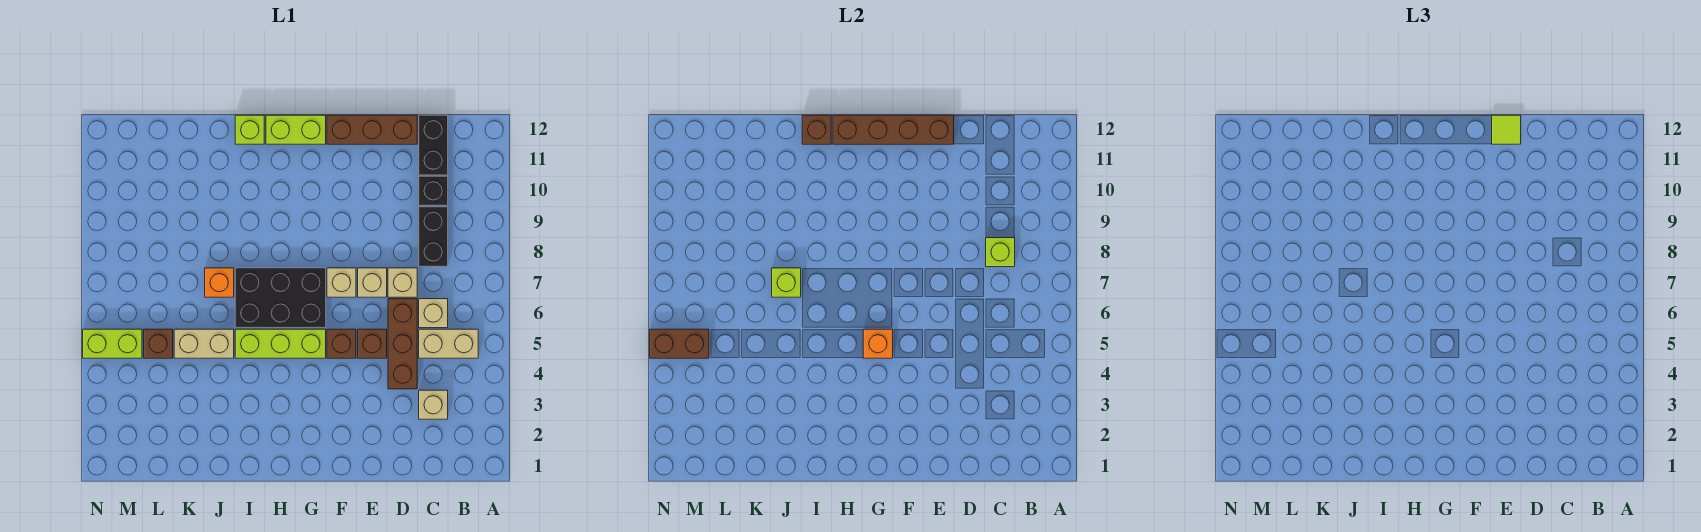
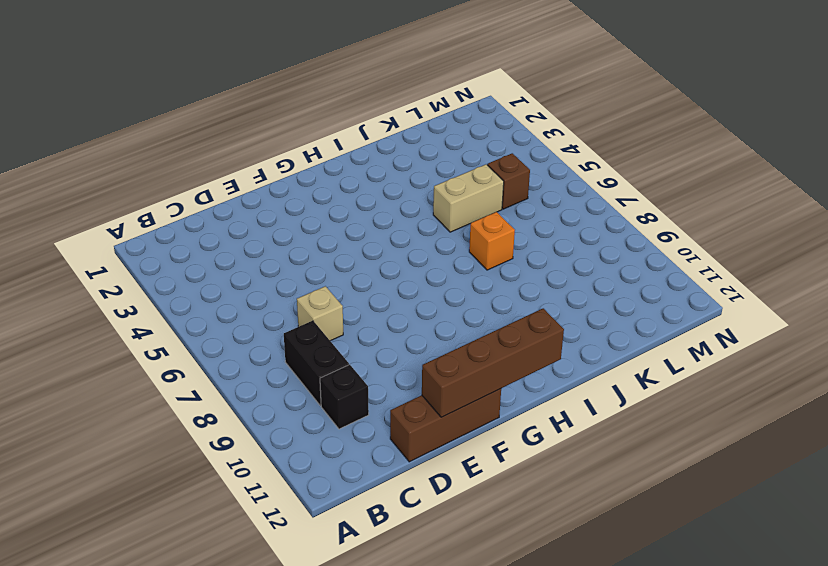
none -> tan 1x2 brick [419,329,478,358]
none -> tan 1x1 brick [419,390,448,419]
none -> tan 1x1 brick [419,299,448,328]

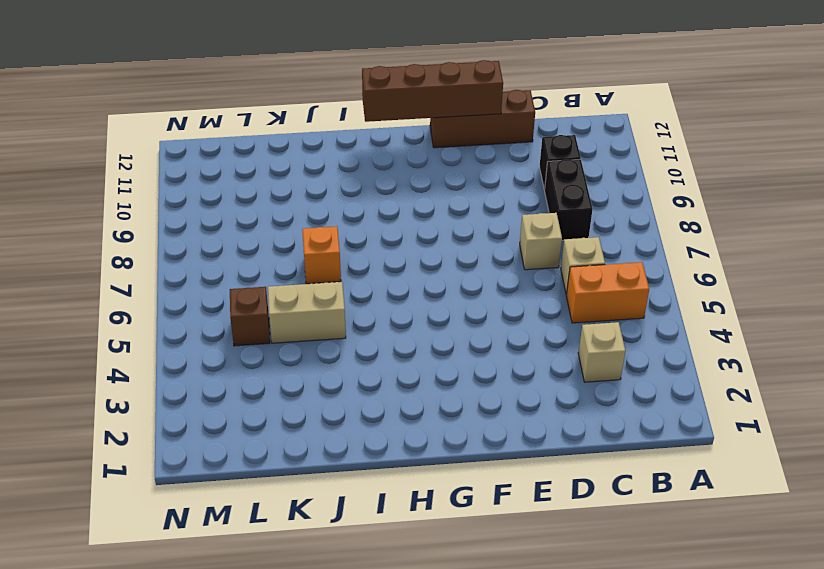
orange 1x2 brick [566,262,649,323] -> tan 1x2 brick [419,329,478,358]
none -> black 1x2 brick [419,115,448,175]
none -> brown 1x3 brick [388,299,417,389]
none -> brown 1x1 brick [358,329,387,358]

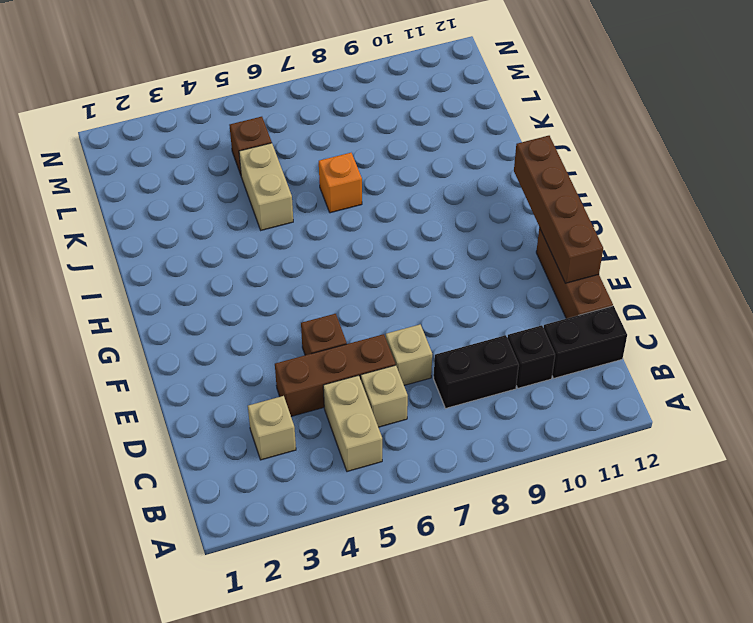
none -> tan 1x1 brick [358,268,387,297]
none -> brown 1x1 brick [327,329,356,358]
none -> tan 1x1 brick [327,268,356,297]

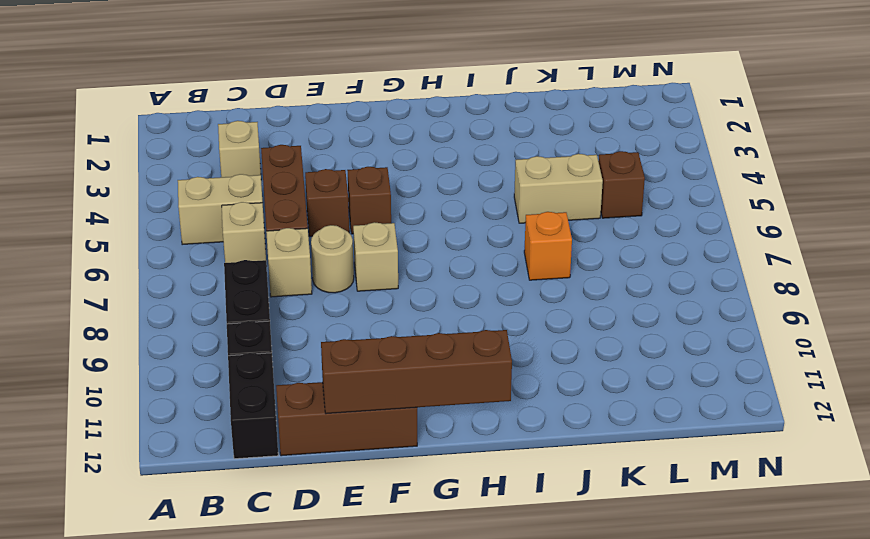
tan 1x1 round brick [311,225,354,293] -> tan 1x1 brick [358,268,387,297]
none -> lime 1x3 brick [235,329,326,358]
none -> black 2x3 brick [235,268,326,328]
none -> lime 1x2 brick [266,115,326,144]

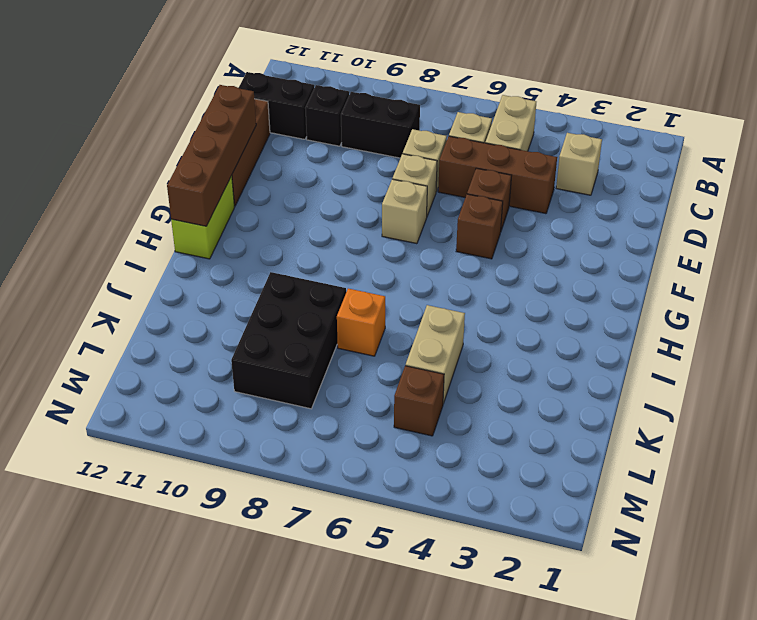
black 2x3 brick [231,272,346,409] -> black 2x3 brick moved to [235,268,326,328]
none -> lime 1x3 brick [235,329,326,358]
none -> lime 1x1 brick [235,115,264,144]
none -> lime 1x2 brick [83,329,142,358]

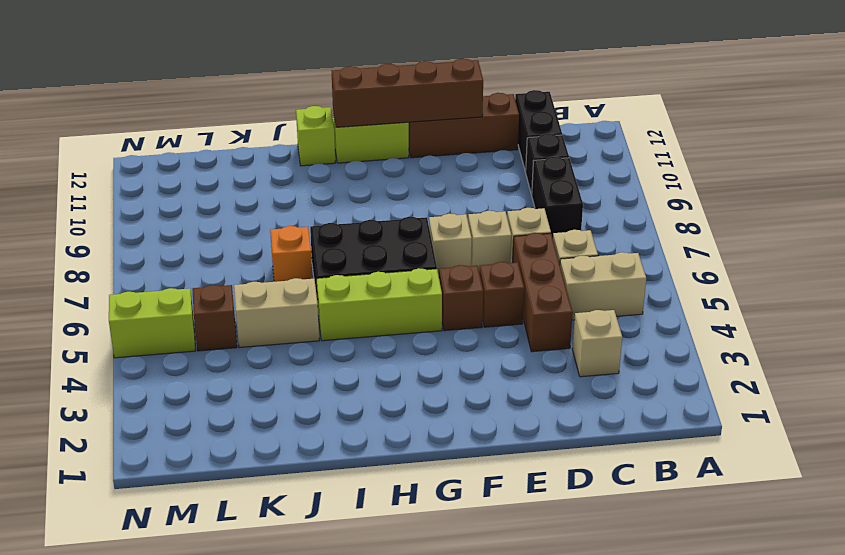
none -> lime 1x1 brick [986,238,1015,267]
none -> orange 1x1 brick [863,329,893,358]
none -> brown 1x1 brick [802,115,831,144]

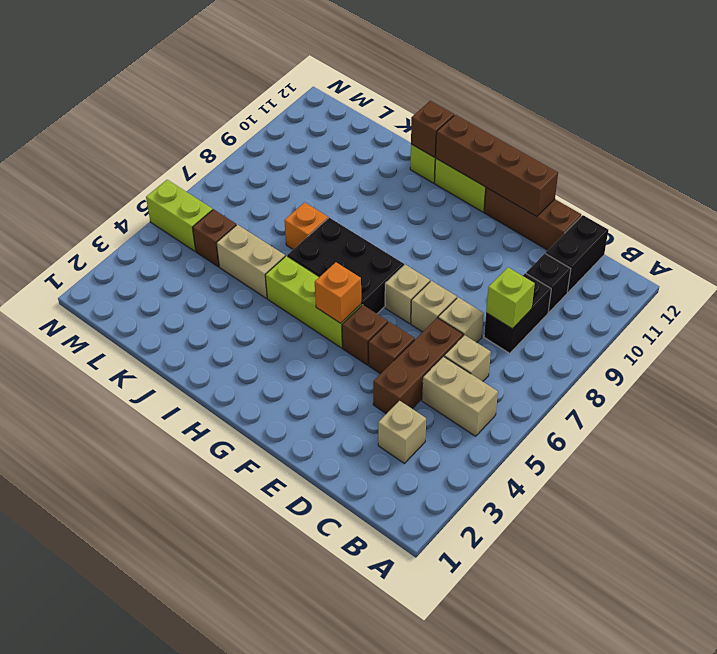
none -> lime 1x1 brick [772,268,801,297]
none -> brown 1x2 brick [650,329,709,358]
none -> lime 1x1 tile [1492,115,1521,144]

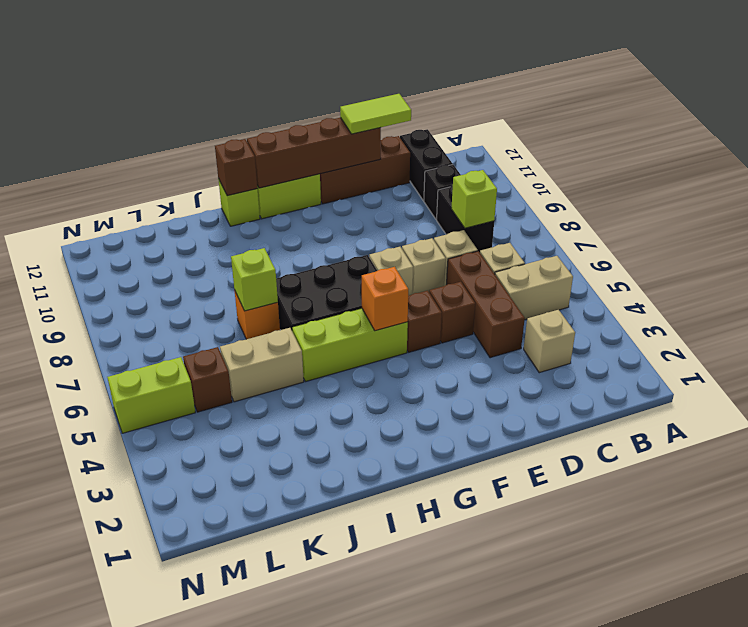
lime 1x2 tile [340,94,411,134] -> lime 1x1 tile [1492,115,1521,144]
none -> brown 1x2 brick [650,329,709,358]

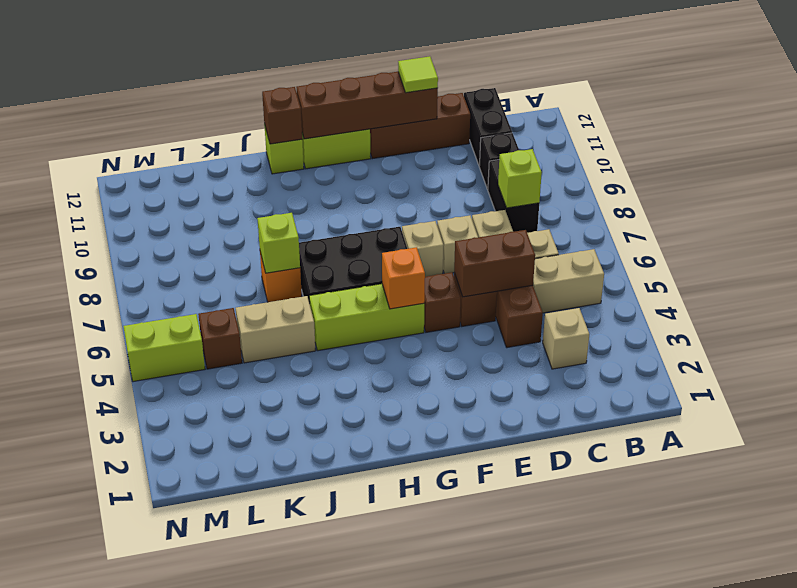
brown 1x2 brick [454,230,535,297] -> brown 1x2 brick moved to [650,329,709,358]

